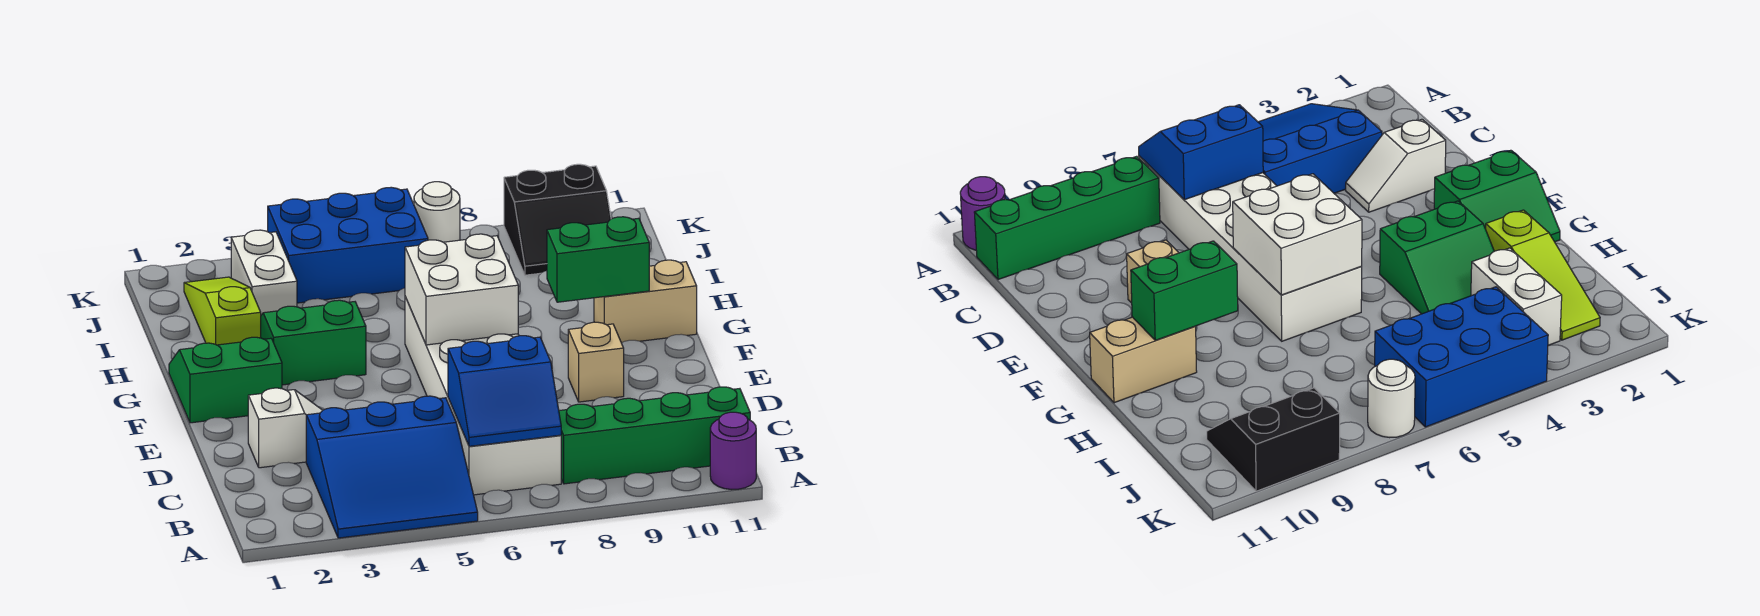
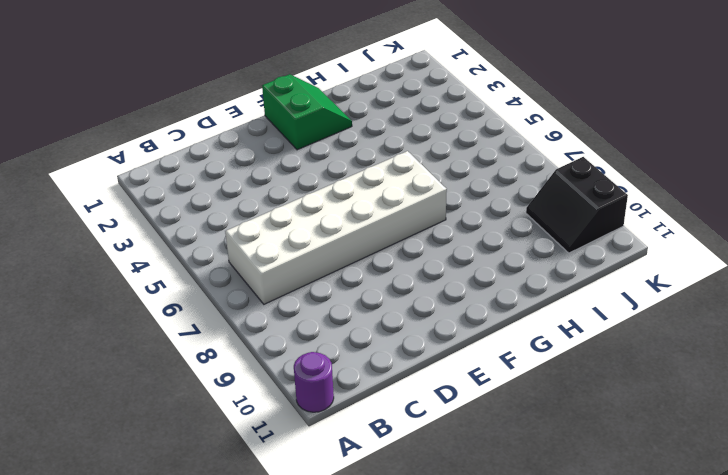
none -> blue 3x3 slope [306,396,478,538]
none -> green 1x4 brick [559,387,750,484]
none -> white 1x2 slope [248,388,323,468]

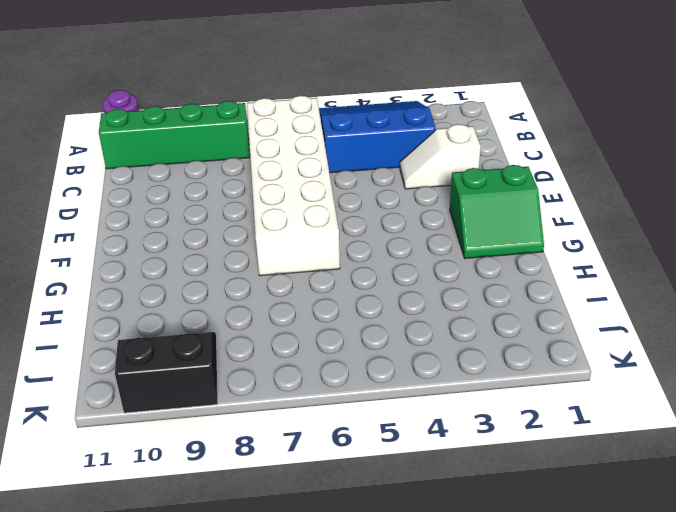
none -> tan 1x1 brick [568,322,624,402]
none -> green 2x2 slope [261,300,366,385]
none -> tan 1x2 brick [594,260,697,343]

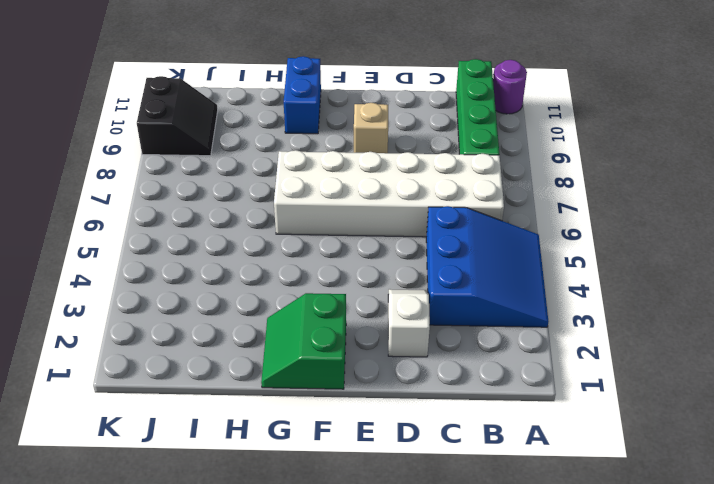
blue 1x2 brick [284,56,321,134] -> tan 1x2 brick [594,260,697,343]
none -> green 2x2 slope [261,300,366,385]
none -> lime 1x3 slope [184,277,261,345]
none -> white 1x2 brick [231,230,297,315]

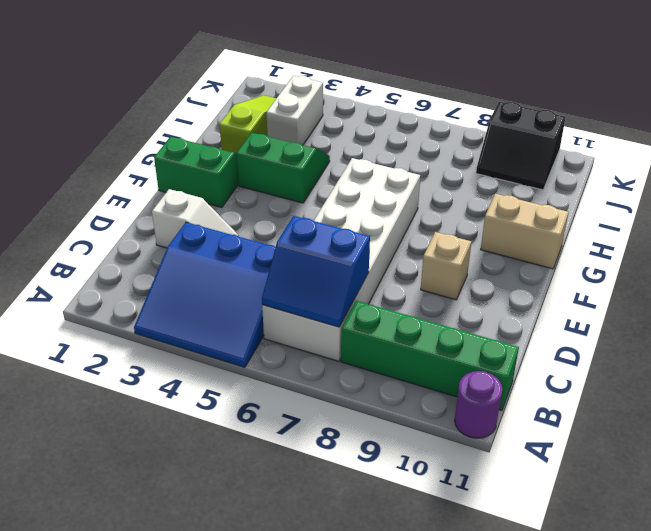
none -> blue 2x3 brick [268,187,428,303]
none -> white 1x1 round brick [414,182,460,242]
none -> white 2x2 brick [405,234,518,345]

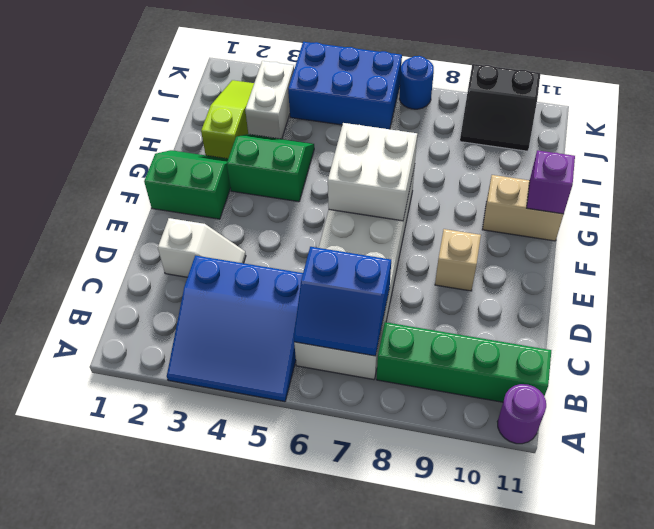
purple 1x1 brick [527,150,575,214] -> none
blue 1x1 round brick [399,56,434,109] -> white 1x1 round brick [414,182,460,242]
none -> green 1x2 brick [547,217,649,302]

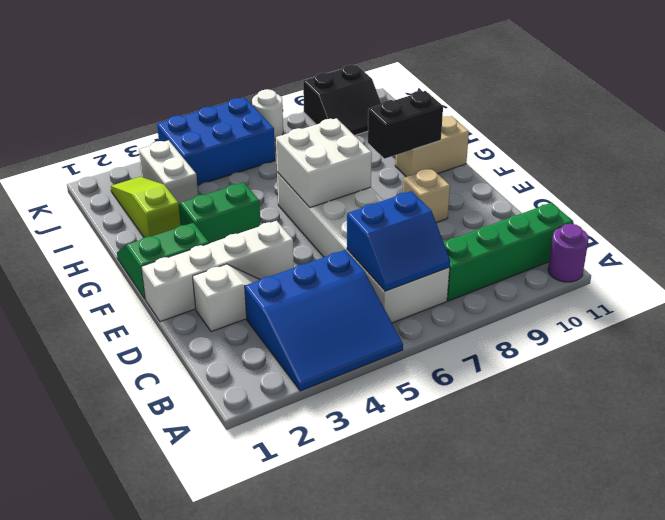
white 1x4 brick [141,221,294,322] -> none
black 1x2 brick [368,91,443,159] -> green 1x2 brick [547,217,649,302]

